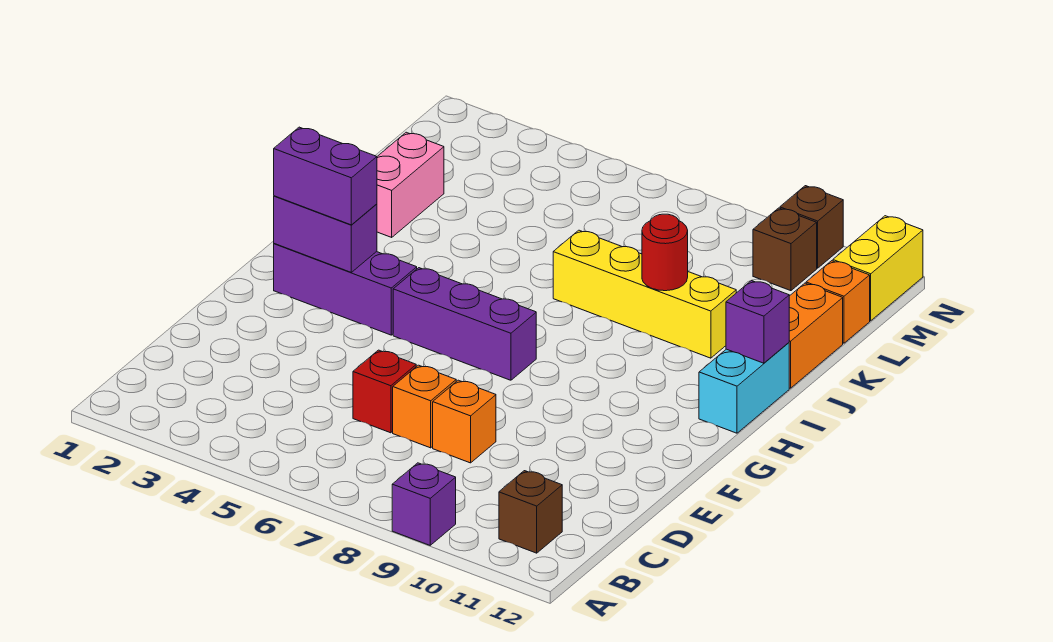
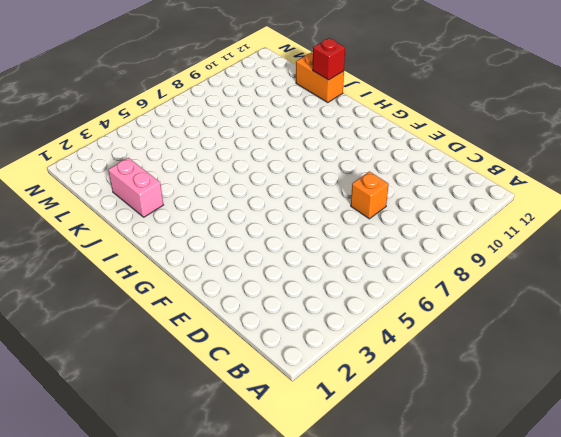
red 1x1 brick [313,38,345,80] -> red 1x1 brick moved to [353,350,416,433]
none -> purple 1x1 brick [392,463,456,545]
none -> brown 1x1 brick [499,471,562,553]
none -> orange 1x1 brick [393,365,456,448]

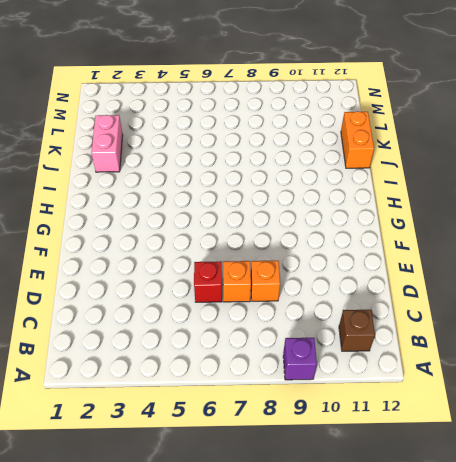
none -> purple 1x3 brick [274,244,417,335]
none -> purple 1x3 brick [393,268,536,380]
none -> cyan 1x2 brick [699,343,789,433]

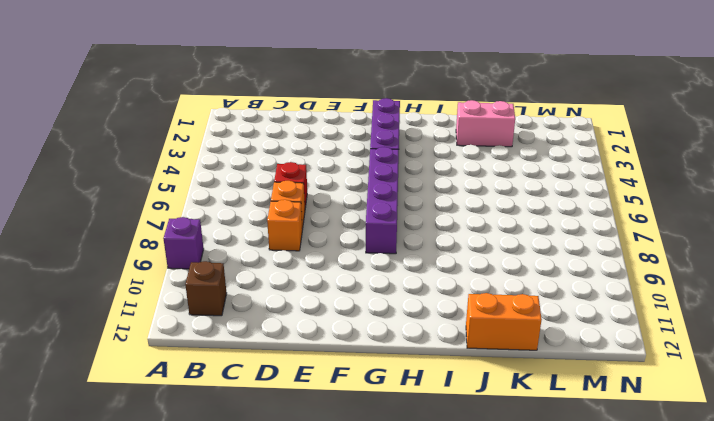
purple 1x4 brick [366,147,399,254] -> purple 1x3 brick [393,268,536,380]
none -> cyan 1x2 brick [699,343,789,433]
none -> yellow 1x4 brick [553,230,736,358]
none -> orange 1x1 brick [806,261,870,343]

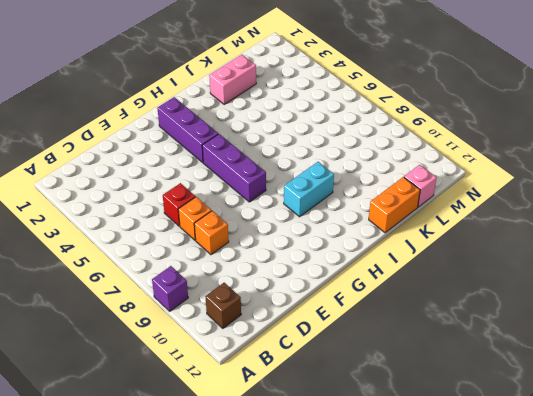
cyan 1x2 brick [284,162,334,217] -> cyan 1x2 brick moved to [699,343,789,433]
pink 1x1 brick [404,165,437,207] -> orange 1x1 brick [806,261,870,343]
none -> yellow 1x4 brick [553,230,736,358]
none -> brown 1x1 brick [753,208,817,291]
none -> yellow 1x2 brick [833,216,923,321]

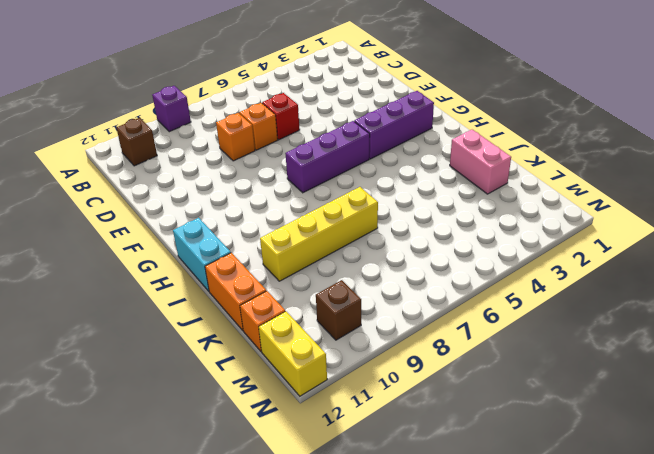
none -> brown 1x1 brick [780,186,843,268]
none -> purple 1x2 brick [274,196,377,272]
none -> purple 1x1 brick [726,281,789,363]

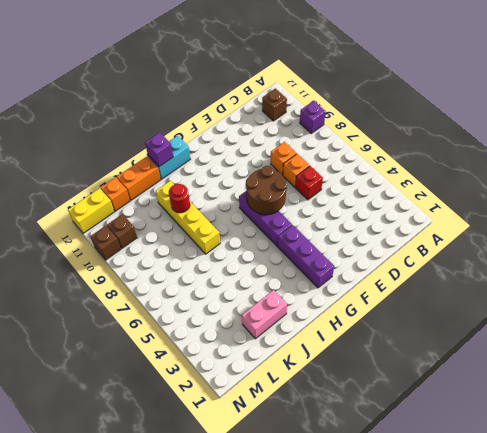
brown 2x2 round brick [246,166,287,215] -> none
none -> purple 1x2 brick [274,196,377,272]
none -> purple 1x2 brick [274,127,377,225]

